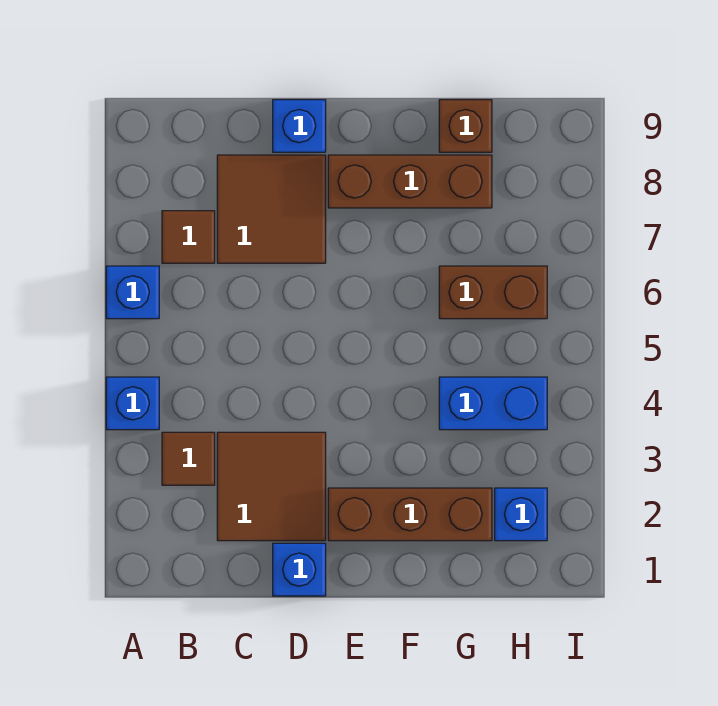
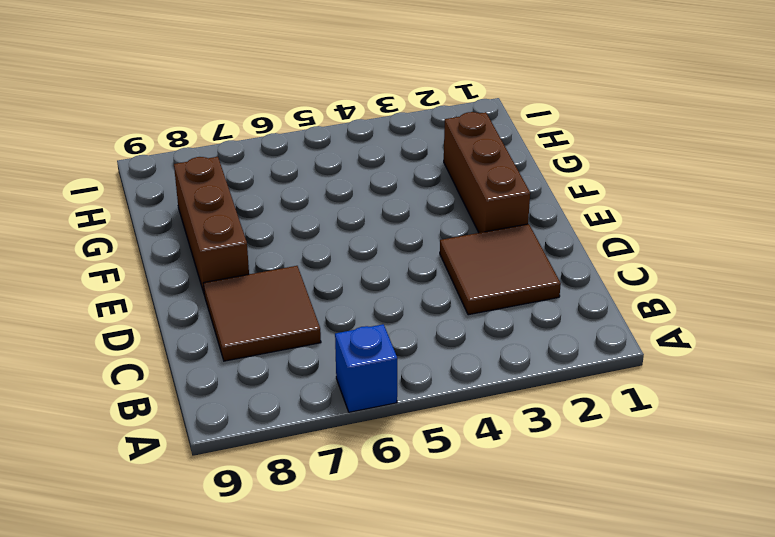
none -> blue 1x1 brick [106,377,159,430]
none -> brown 1x1 tile [162,432,215,485]
none -> brown 1x1 tile [162,211,215,263]

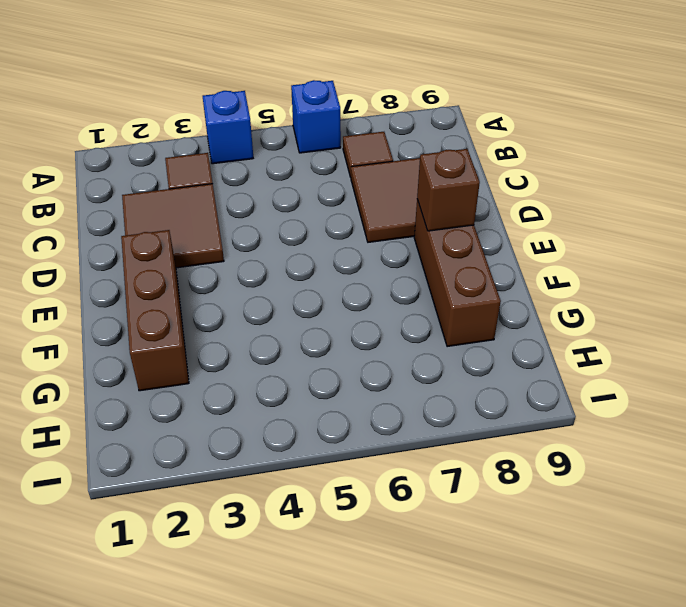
brown 1x1 brick [417,149,480,231] -> brown 1x1 brick moved to [439,100,492,152]
none -> blue 1x1 brick [273,543,326,596]
none -> blue 1x1 brick [273,100,326,152]
none -> blue 1x2 brick [439,377,547,430]

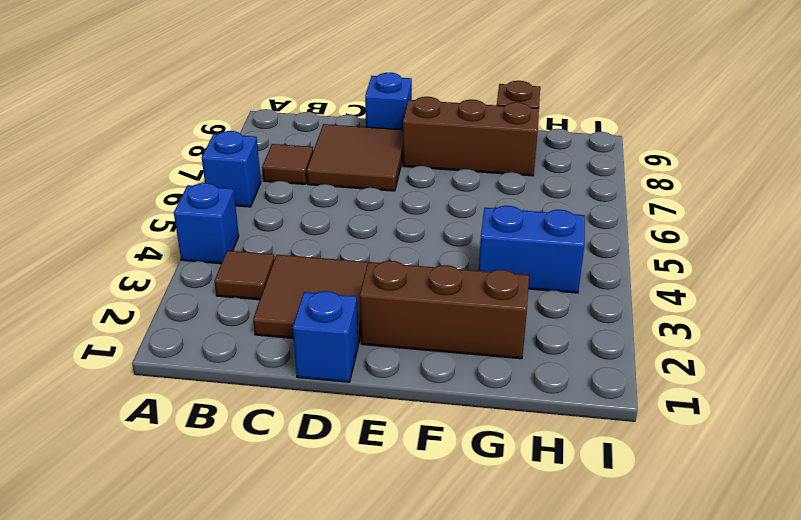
none -> brown 1x2 brick [439,266,547,319]
none -> blue 1x1 brick [495,488,547,541]

